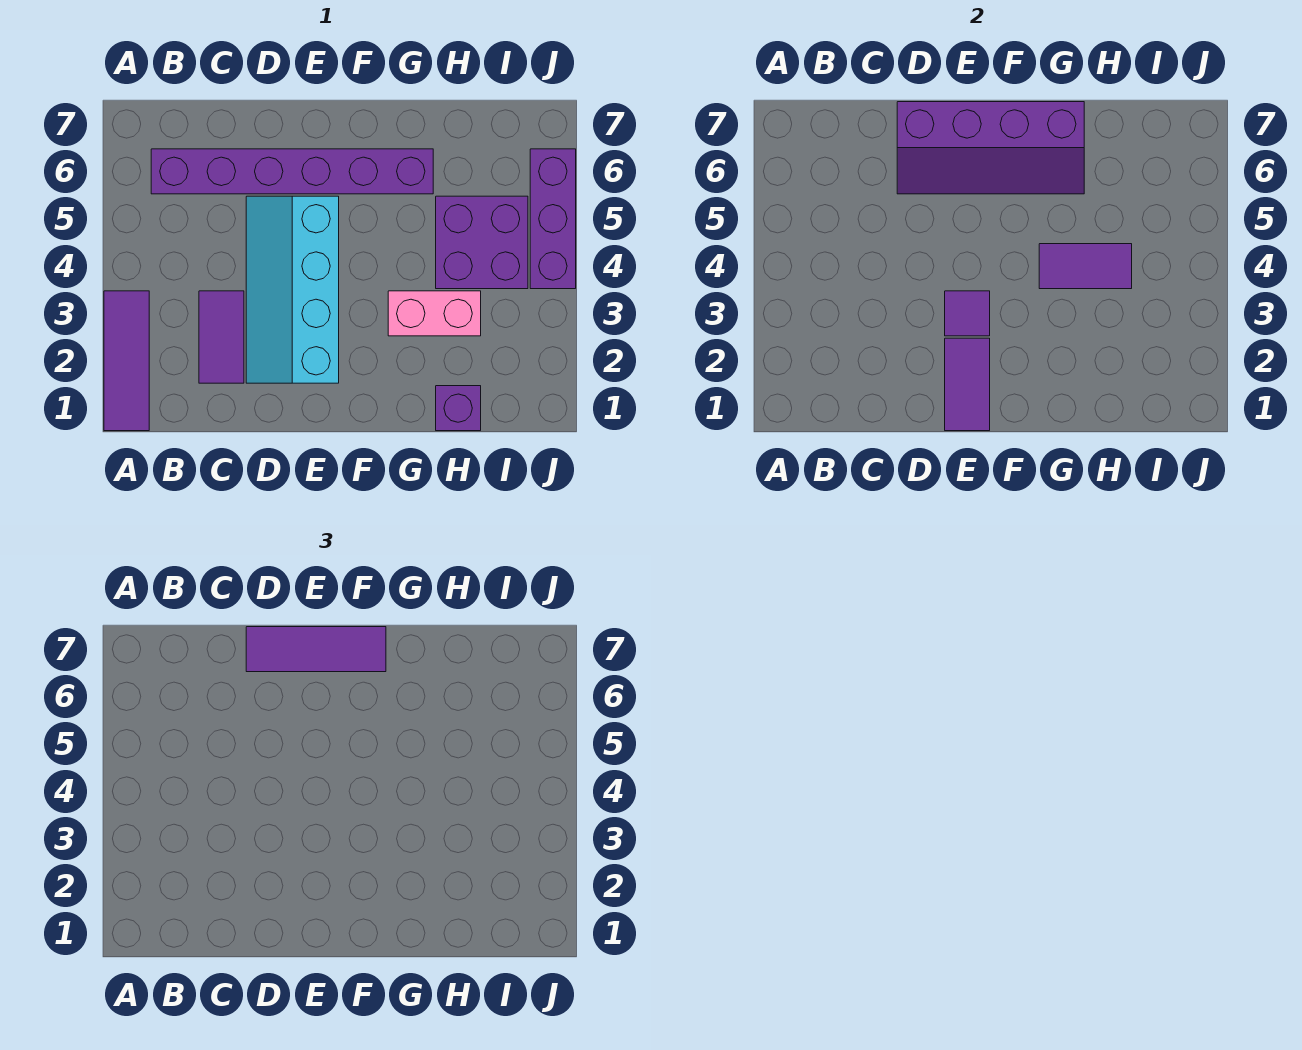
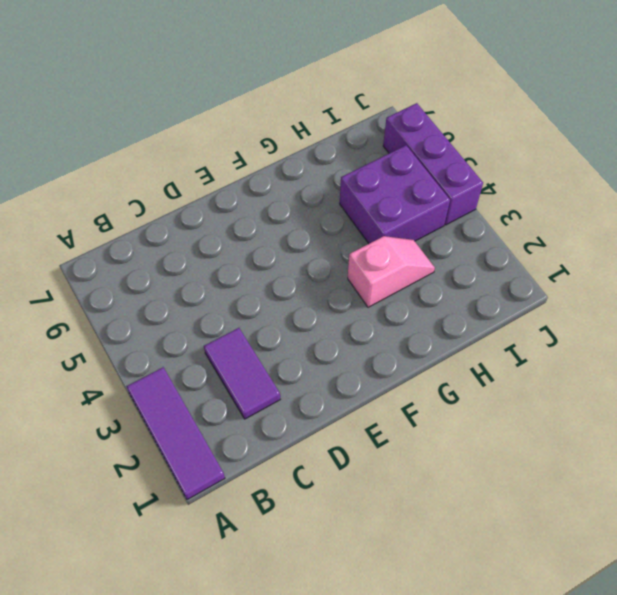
pink 1x2 slope [348,236,435,307] -> pink 1x2 brick [388,291,481,336]
none -> purple 1x6 brick [151,149,433,194]
none -> cyan 2x4 slope [246,196,339,383]
none -> purple 1x1 brick [436,386,481,431]

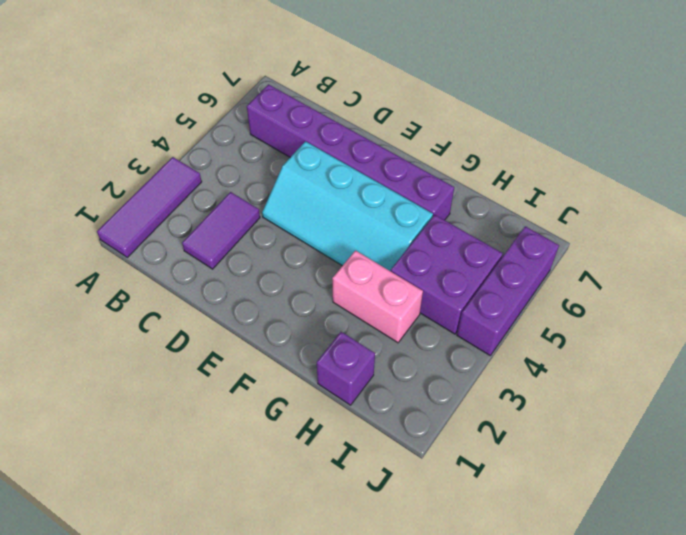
cyan 2x4 slope [262,141,433,271] -> cyan 2x4 slope turned to [246,196,339,383]
none -> purple 2x4 slope [897,102,1084,194]
none -> purple 1x2 tile [945,338,990,431]
none -> purple 1x1 tile [945,291,990,336]

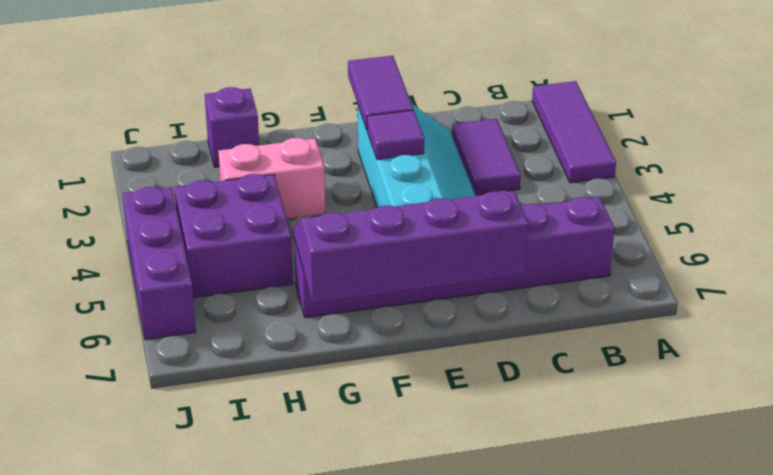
none -> purple 1x2 tile [1039,244,1132,289]
none -> purple 1x3 tile [246,627,386,672]

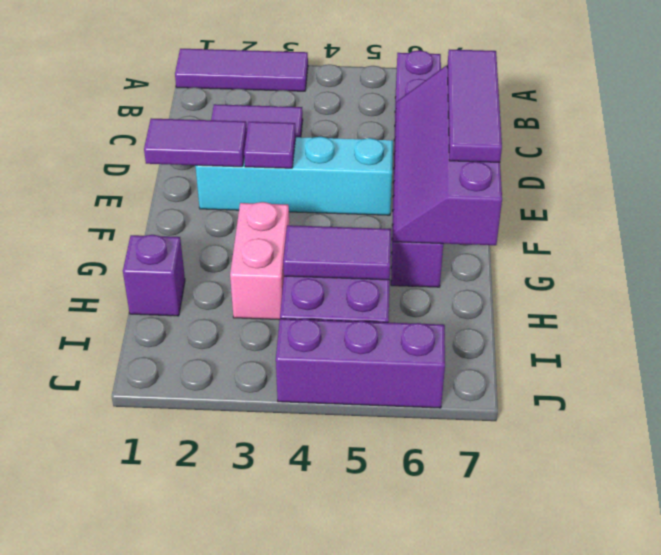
purple 1x2 tile [283,225,391,280] -> purple 1x2 tile turned to [1039,244,1132,289]

